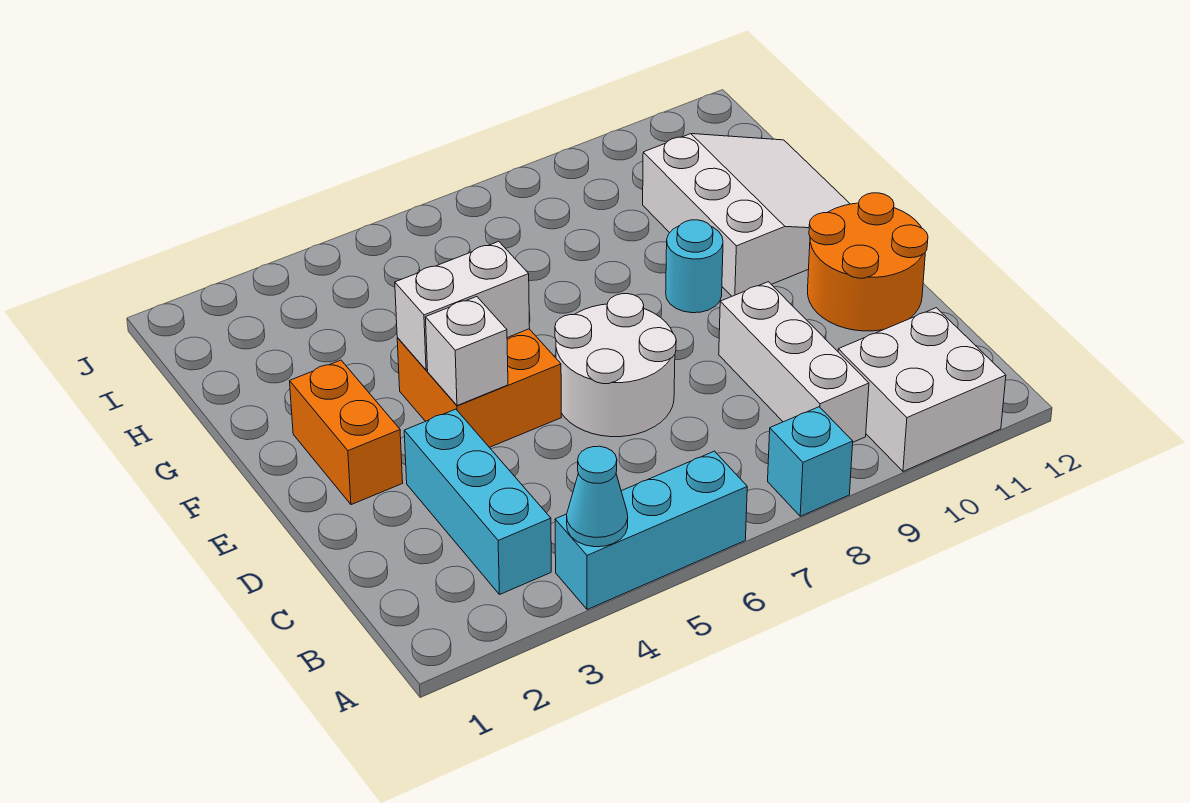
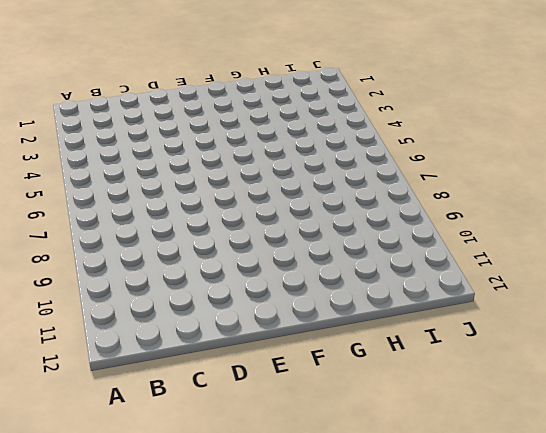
none -> cyan 1x3 brick [555,451,747,610]
none -> cyan 1x1 brick [768,407,853,516]
none -> white 2x2 brick [838,308,1006,471]

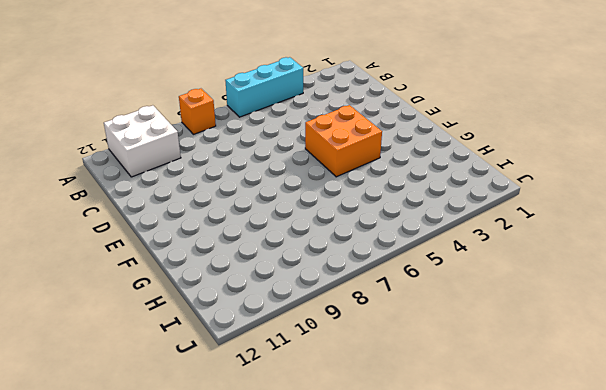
orange 1x1 brick [179,89,216,134] -> cyan 1x1 brick [768,407,853,516]
none -> cyan 1x3 brick [404,409,551,595]
none -> white 1x3 brick [719,282,869,442]
none -> white 2x2 round brick [555,294,676,437]

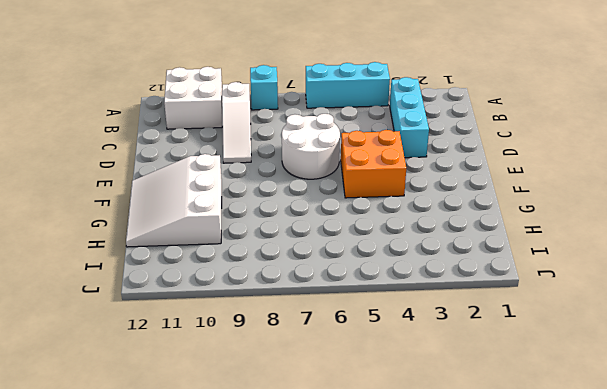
white 1x3 slope [222,82,251,163] -> white 1x3 brick [719,282,869,442]
none -> orange 2x2 round brick [808,193,928,331]
none -> orange 1x2 brick [290,360,403,505]
none -> cyan 1x1 round brick [666,220,723,313]

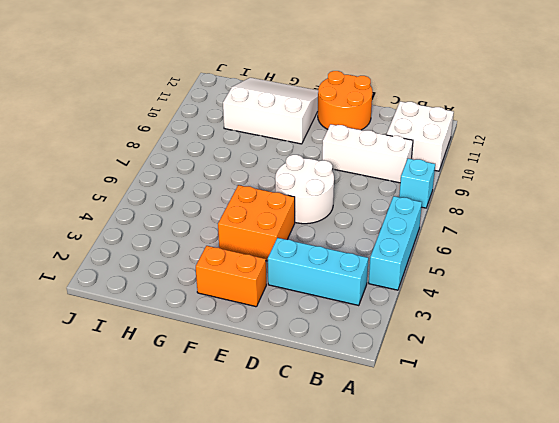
none -> cyan 1x1 round brick [666,220,723,313]
none -> cyan 1x1 cone [567,446,628,547]
none -> white 1x1 brick [426,297,508,406]

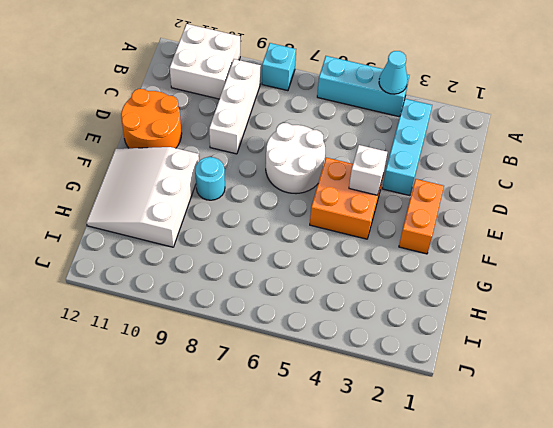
none -> white 1x2 brick [395,241,530,370]

